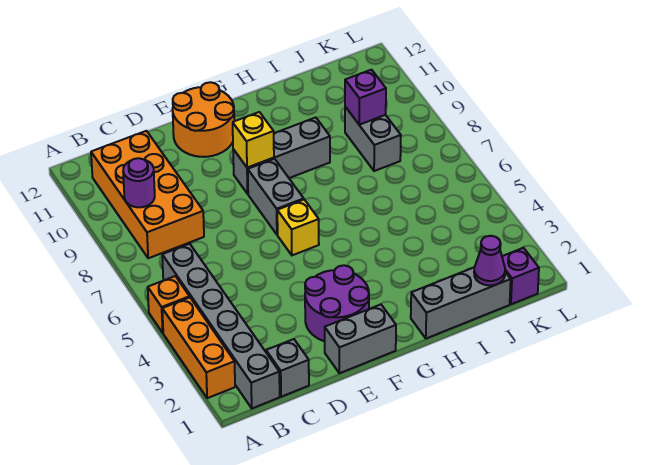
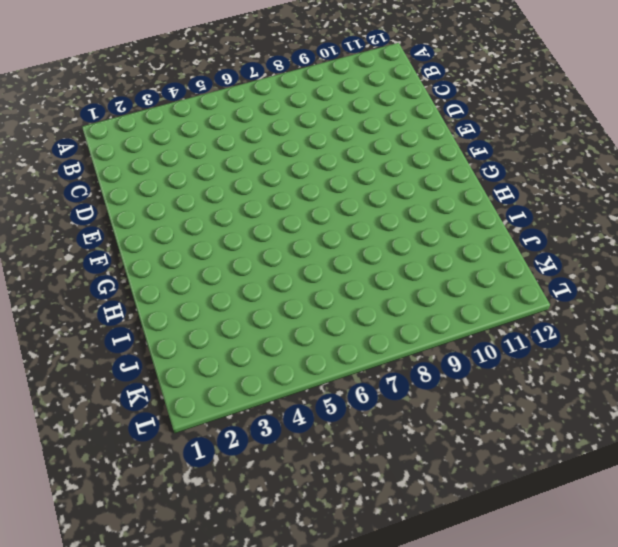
none -> orange 1x3 brick [162,298,235,398]
none -> orange 1x1 brick [148,276,190,333]
none -> grey 1x6 brick [162,244,280,408]

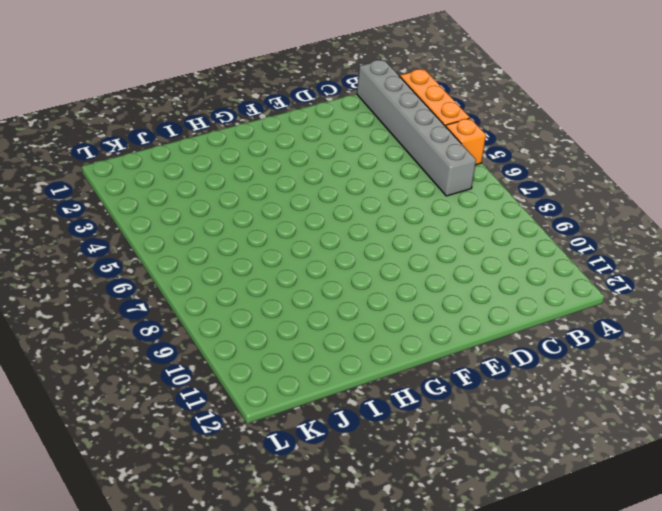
none -> orange 2x4 brick [91,131,204,258]
none -> grey 1x1 brick [266,339,309,397]
none -> grey 1x2 brick [325,304,396,373]

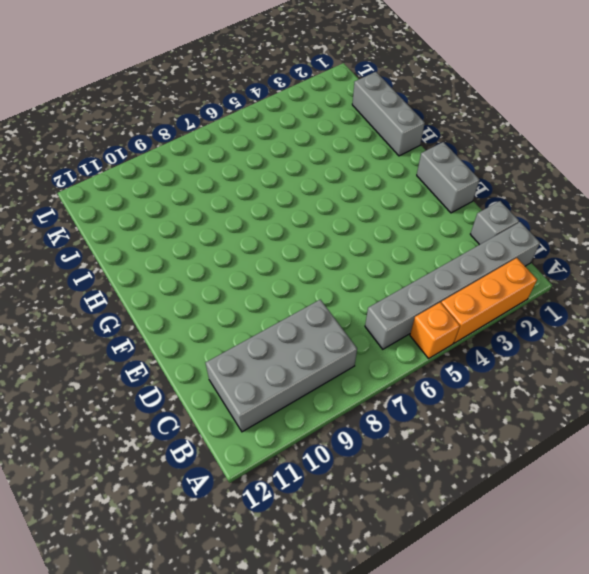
grey 2x4 brick [206,300,357,432] -> orange 2x4 brick [91,131,204,258]
none -> purple 2x2 round brick [305,265,369,341]
none -> orange 2x2 round brick [173,82,234,157]
none -> yellow 1x1 brick [277,200,319,255]

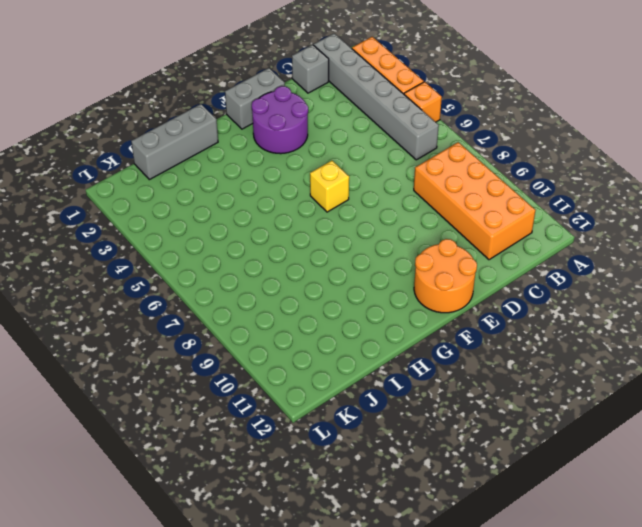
none -> grey 1x2 brick [248,159,304,235]
none -> grey 1x3 brick [233,118,330,194]
none -> grey 1x2 brick [345,107,401,171]

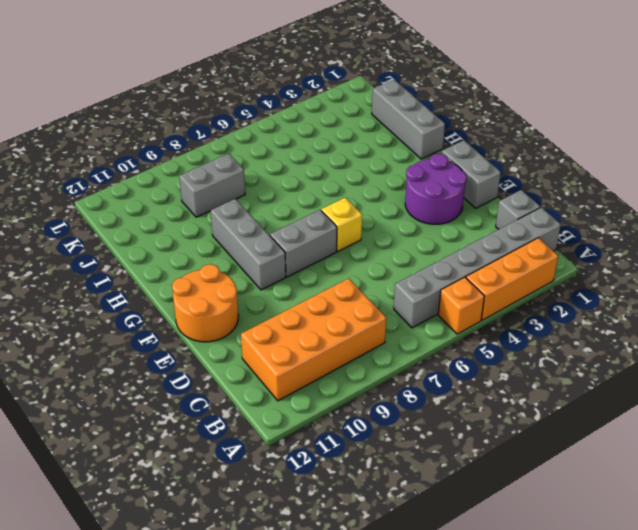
none -> purple 1x1 brick [502,248,539,304]
none -> purple 1x1 round brick [123,158,155,207]
none -> yellow 1x1 brick [233,112,274,168]

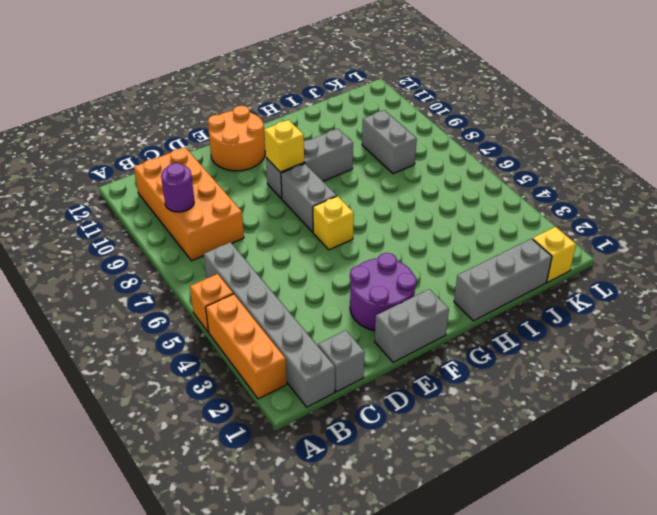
yellow 1x1 brick [533,227,576,282] -> purple 1x1 brick [502,248,539,304]
none -> purple 1x1 cone [474,236,505,285]
none -> purple 1x1 brick [345,70,386,125]

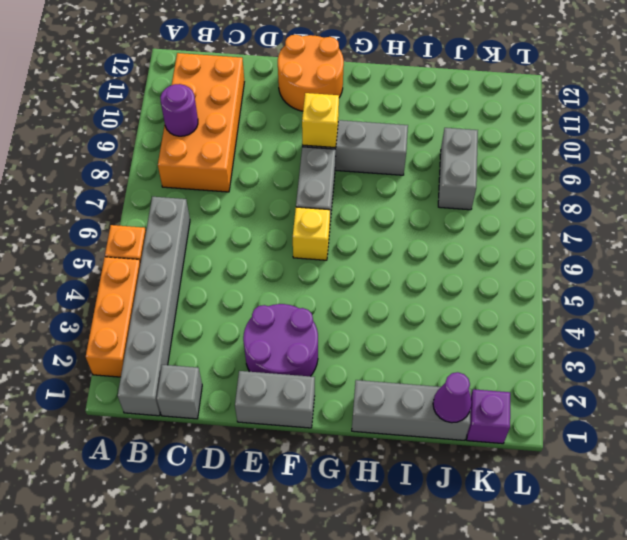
none -> purple 1x1 brick [345,70,386,125]

